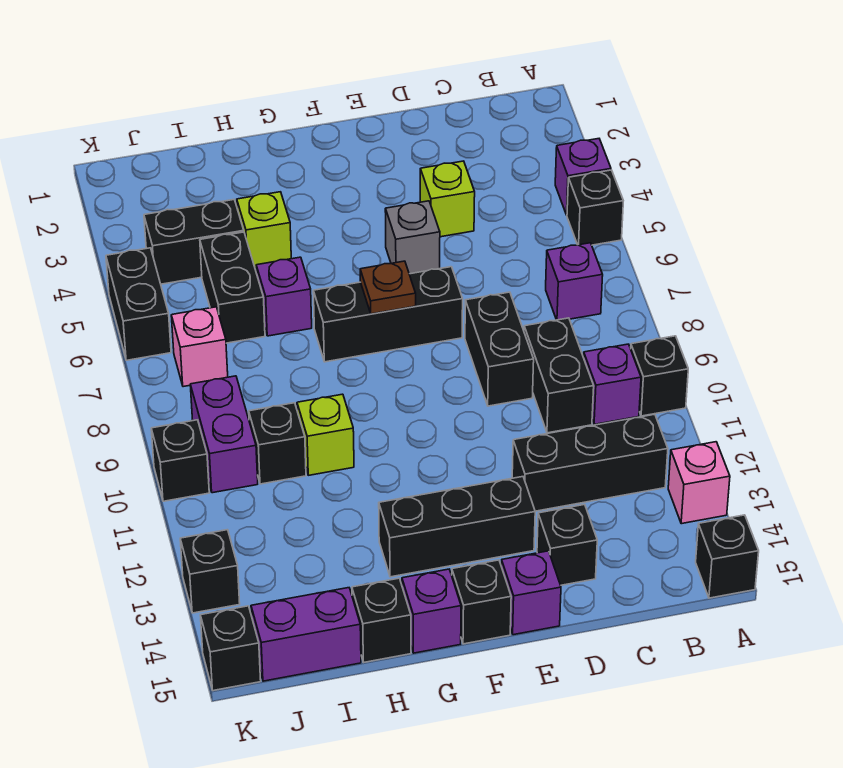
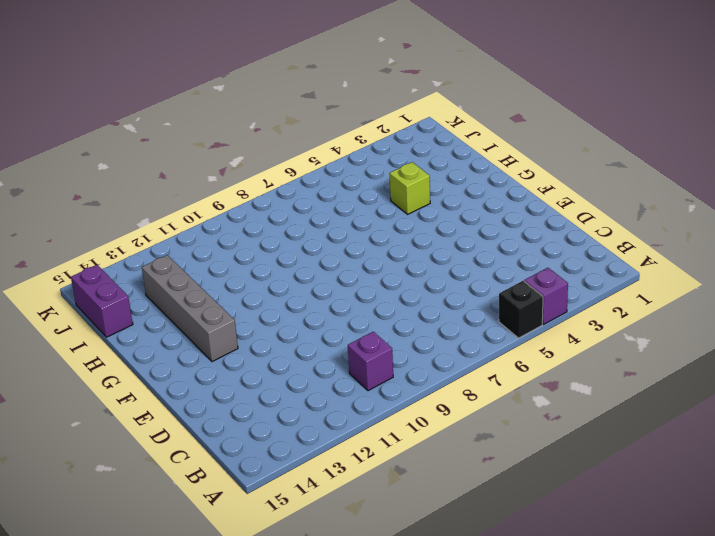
grey 1x4 brick [142,255,238,362] -> black 1x3 brick [379,477,535,577]
none -> black 1x1 brick [631,336,688,416]
none -> pink 1x1 brick [668,442,730,524]
none -> black 1x1 brick [696,515,759,598]
none -> purple 1x1 brick [546,243,603,320]

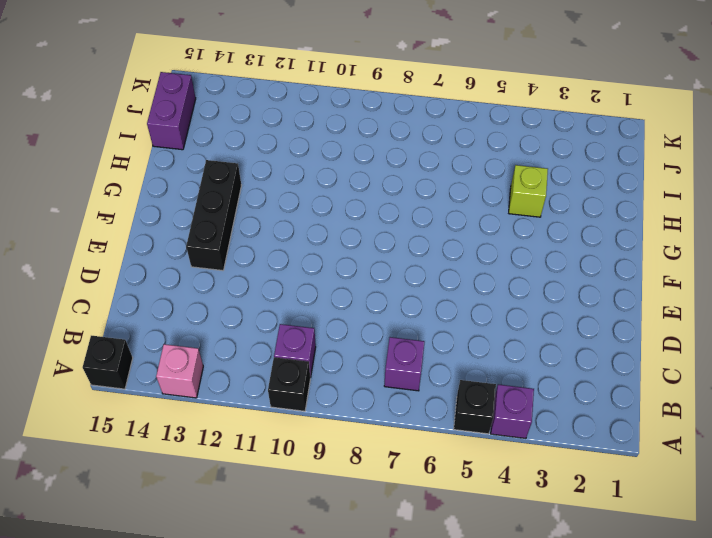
none -> black 1x3 brick [512,414,668,511]
none -> black 1x2 brick [524,318,594,433]
none -> lime 1x1 brick [420,161,475,237]
none -> black 1x2 brick [465,292,534,406]

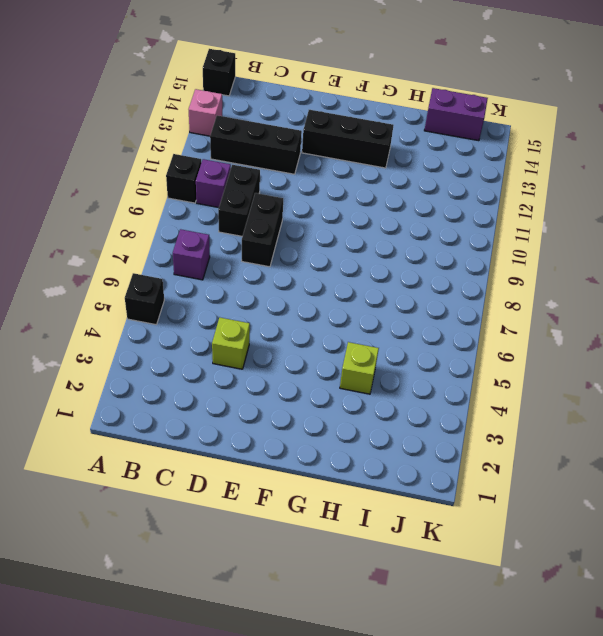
none -> purple 1x1 brick [555,139,611,215]
none -> black 1x1 brick [537,505,597,585]
none -> grey 1x1 brick [385,201,440,274]
none -> black 1x3 brick [313,267,463,362]

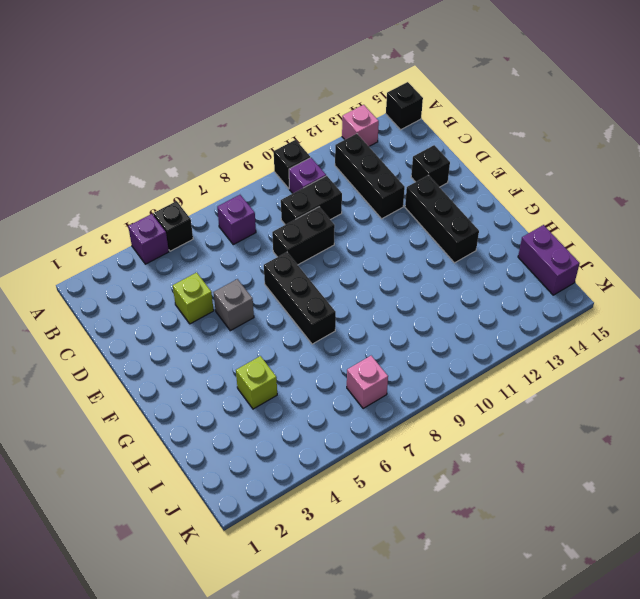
none -> purple 1x1 brick [501,551,561,635]
none -> black 1x1 brick [452,560,511,644]
none -> purple 1x1 brick [402,569,461,653]
none -> purple 1x1 brick [256,257,312,336]

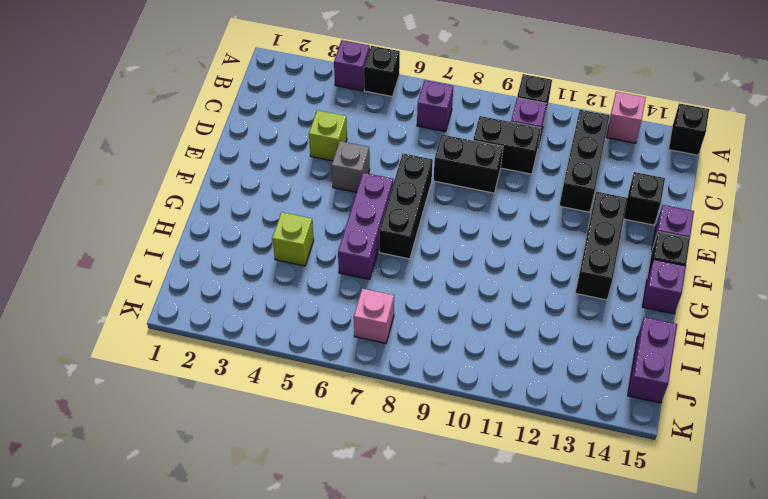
purple 1x3 brick [338,173,393,280] -> purple 1x1 brick [256,257,312,336]
none -> lime 1x1 brick [297,394,354,475]
none -> black 1x1 brick [352,578,411,662]
none -> black 1x2 brick [144,200,244,284]
none -> black 1x2 brick [200,232,265,343]

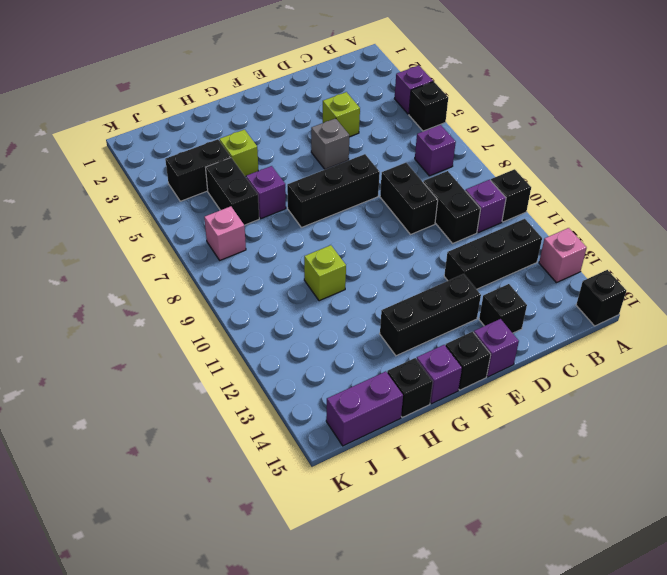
none -> black 1x1 brick [249,403,306,484]
none -> purple 1x2 brick [190,376,258,493]
none -> black 1x2 brick [106,248,171,360]
none -> black 1x1 brick [151,420,209,501]

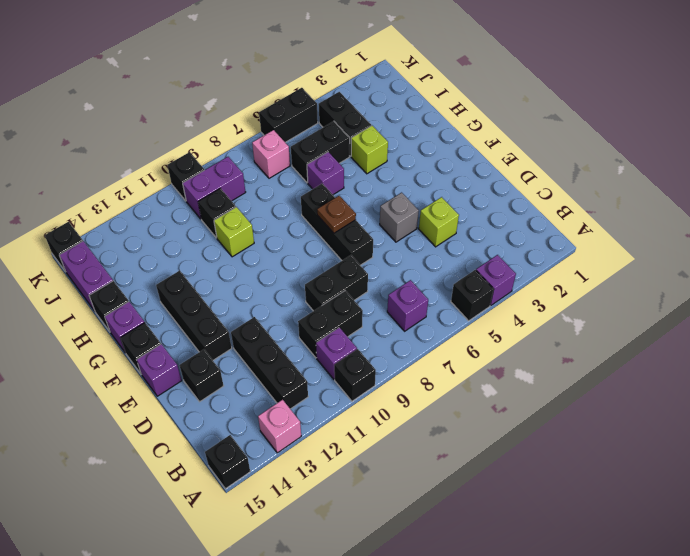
none -> black 1x1 brick [180,530,240,613]

